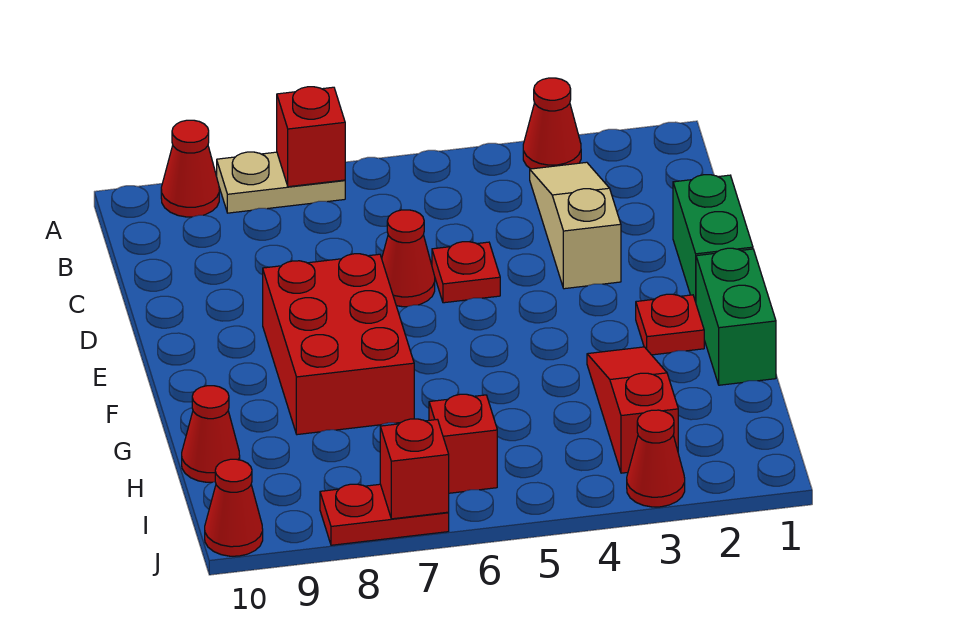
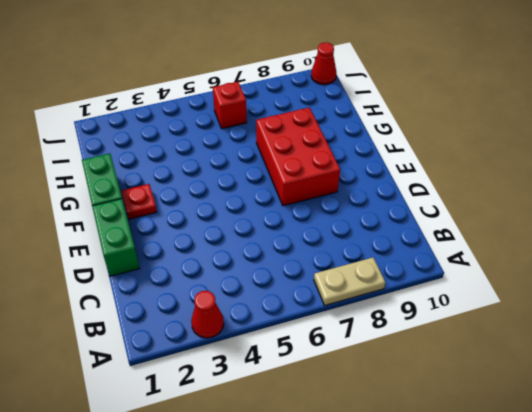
none -> red 1x1 cone [161,120,219,217]
none -> tan 1x3 slope [530,162,621,289]
none -> red 1x1 plate [432,242,500,303]

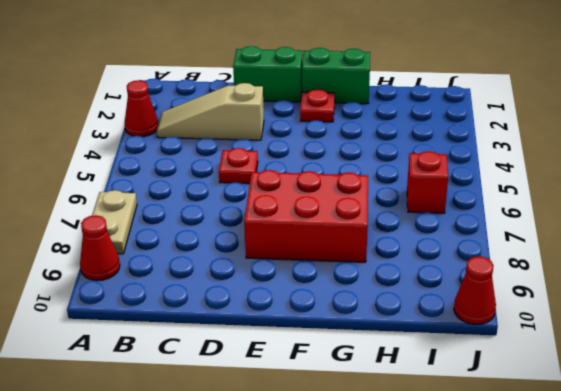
none -> red 1x1 cone [382,210,435,307]
none -> red 1x3 slope [587,347,678,473]
none -> red 1x1 cone [182,386,240,482]

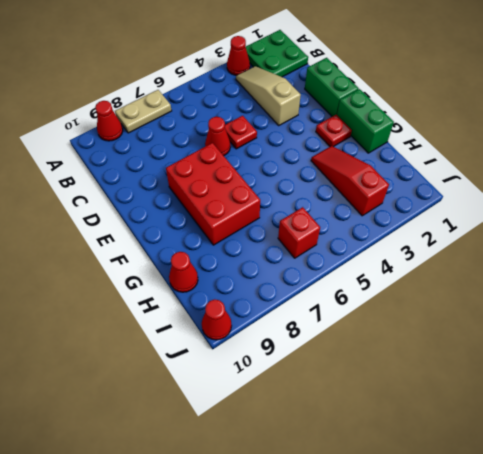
green 2x2 plate [246,30,308,77] -> none
none -> red 1x1 cone [627,410,685,507]
none -> red 1x2 plate [320,484,449,545]
none -> red 1x1 brick [277,87,345,187]

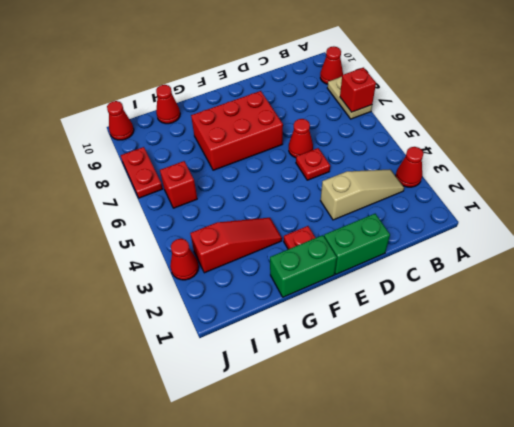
none -> red 1x1 brick [380,419,449,519]

